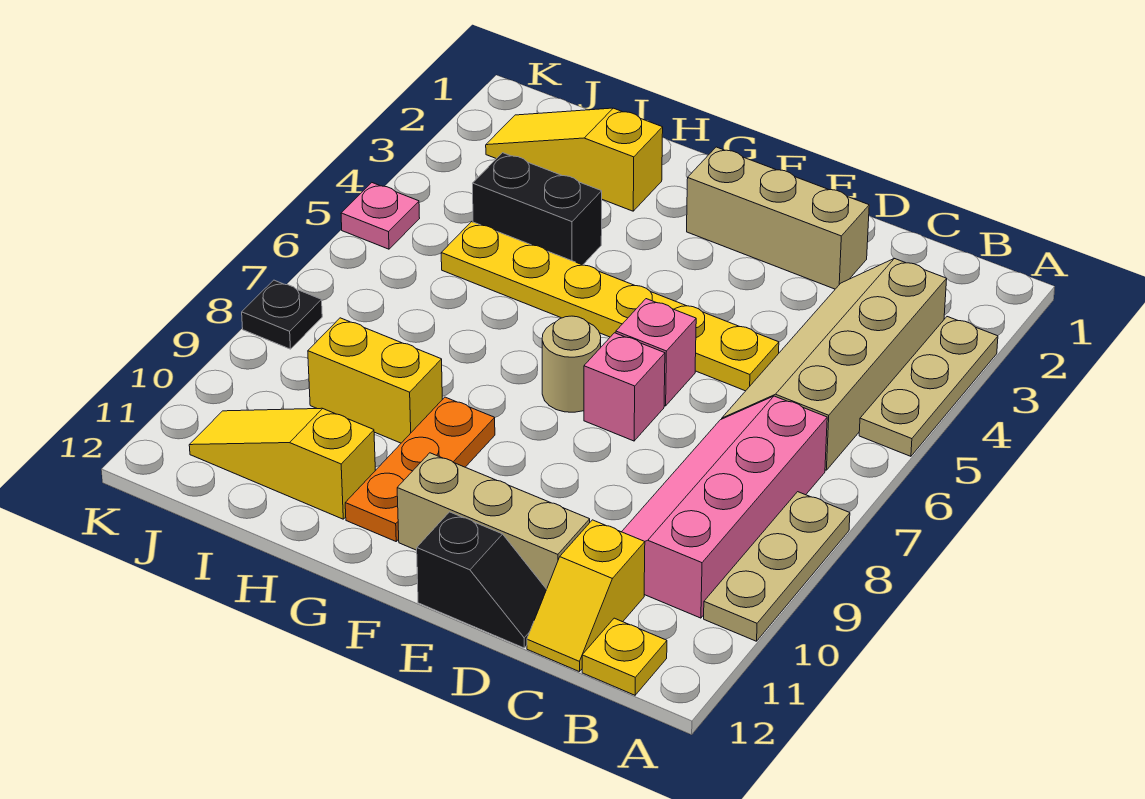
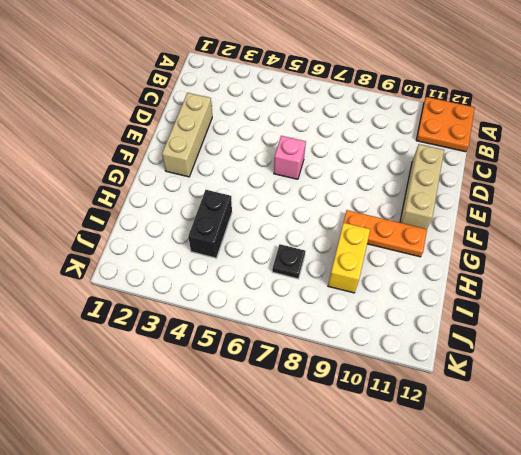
orange 2x2 plate [416,97,475,152] -> yellow 1x1 plate [582,618,667,695]
black 1x1 plate [272,244,305,279] -> black 1x1 plate moved to [242,280,322,349]
none -> tan 1x3 plate [859,317,998,456]
none -> tan 1x3 plate [704,492,850,641]
none -> tan 2x4 slope [722,258,947,470]

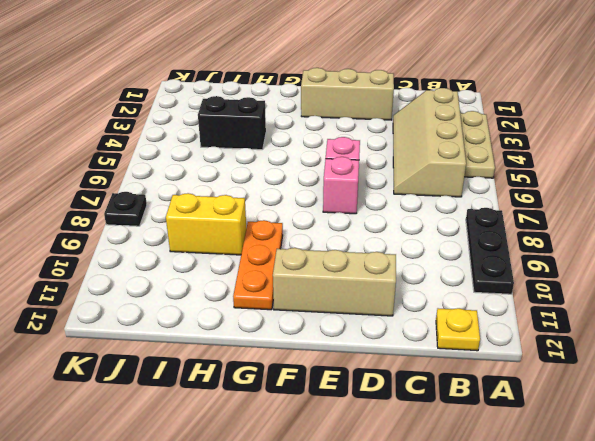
black 1x3 plate [466,208,514,294] -> tan 1x3 plate [704,492,850,641]
none -> pink 2x4 slope [622,396,827,618]
none -> yellow 1x2 slope [527,520,645,672]
none -> yellow 1x6 plate [441,222,779,391]

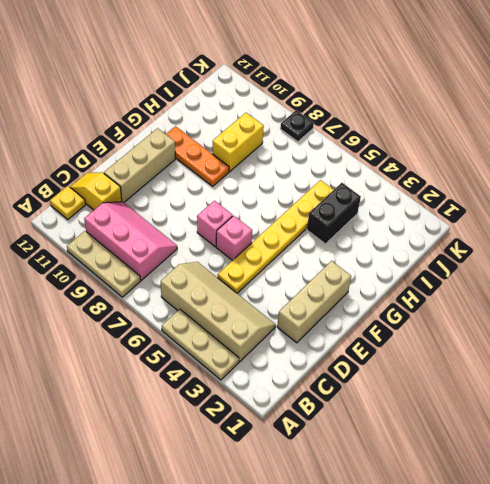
pink 2x3 slope [84,202,177,280] -> pink 2x4 slope [622,396,827,618]
none -> black 1x2 slope [417,512,547,648]
none -> tan 1x1 round brick [542,316,601,412]
none -> yellow 1x3 slope [486,108,663,211]

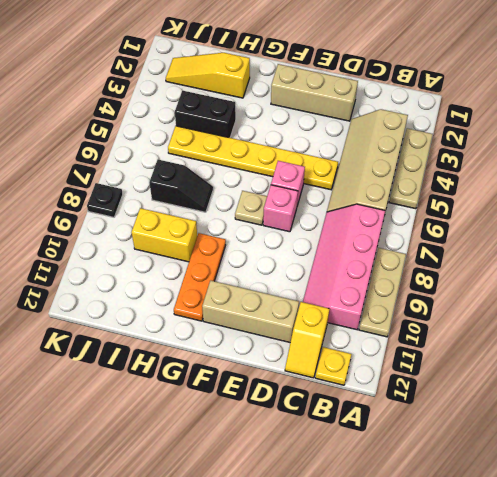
tan 1x1 plate [235,191,267,225] -> tan 1x1 round brick [542,316,601,412]
black 1x2 slope [149,160,213,212] -> black 1x2 slope moved to [417,512,547,648]
none -> yellow 1x3 slope [189,408,375,519]
none -> pink 1x1 plate [341,183,420,249]

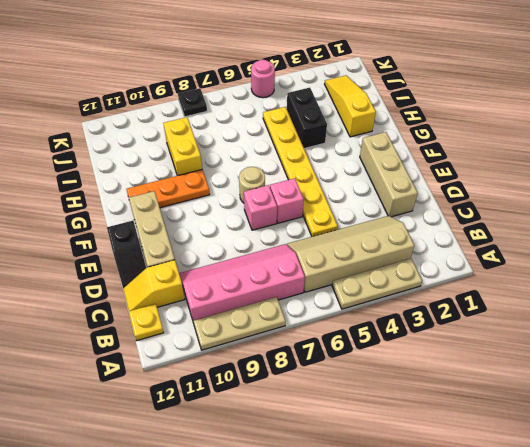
pink 1x1 round brick [251,60,275,98] -> pink 1x1 plate [341,183,420,249]
none -> yellow 1x3 slope [189,408,375,519]

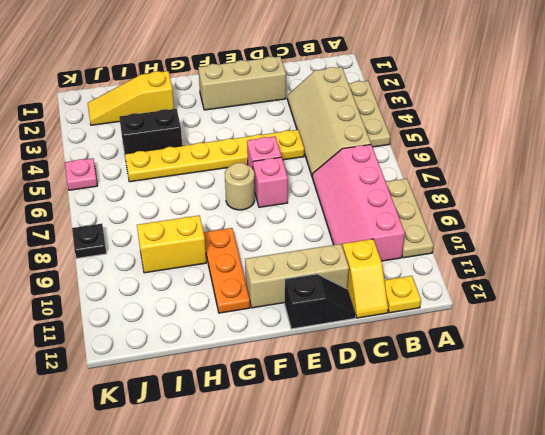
none -> yellow 1x3 slope [189,408,375,519]

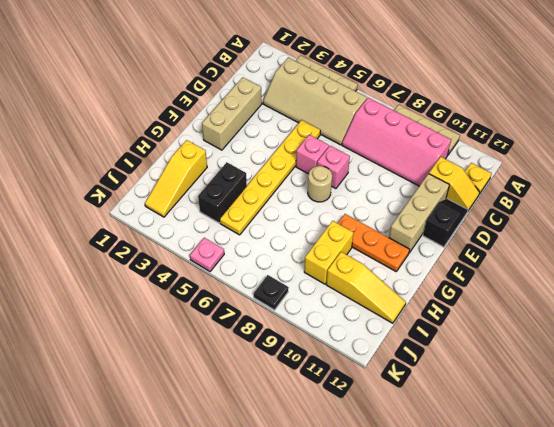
yellow 1x3 slope [326,252,406,323] -> yellow 1x3 slope turned to [189,408,375,519]

